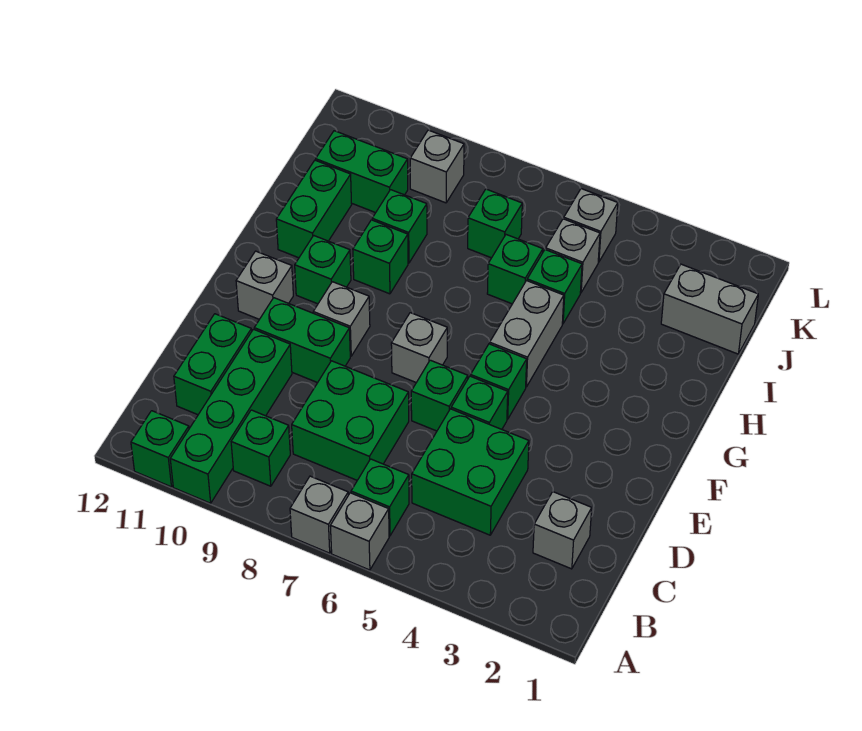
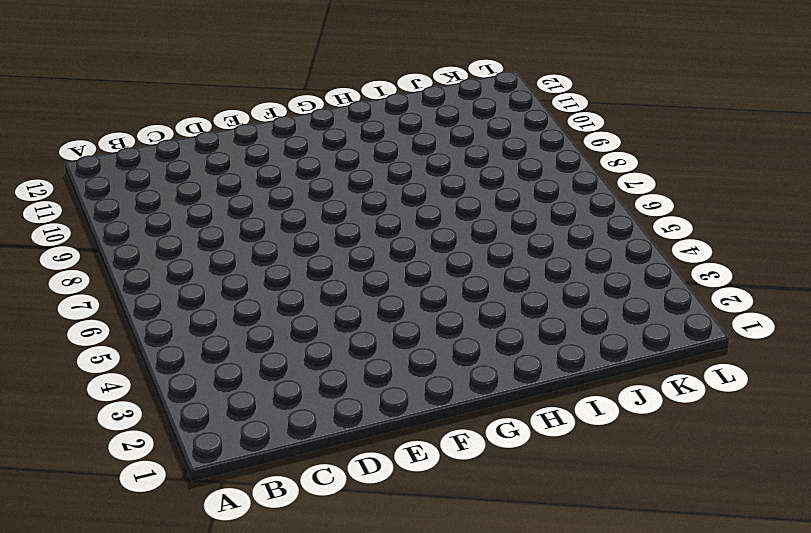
none -> grey 1x1 brick [330,493,389,570]
none -> grey 1x1 brick [290,476,348,553]
none -> green 1x4 brick [170,329,292,503]
none -> green 1x1 brick [131,411,189,487]

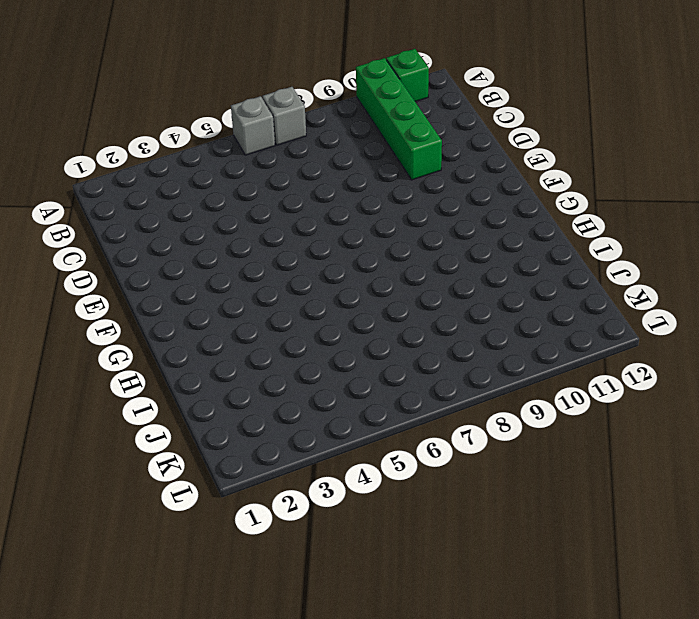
none -> green 1x1 brick [351,459,409,536]
none -> green 1x1 brick [231,410,290,486]
none -> grey 1x1 brick [533,492,592,569]
none -> green 2x2 brick [412,409,529,535]

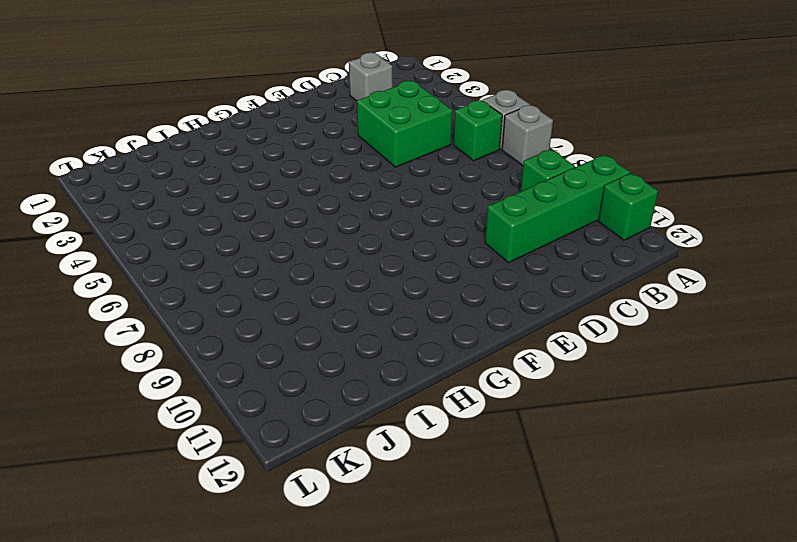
none -> green 2x2 brick [292,361,409,480]
none -> green 1x2 brick [174,314,252,415]
none -> green 1x1 brick [451,376,508,429]
none -> green 1x1 brick [411,360,468,431]

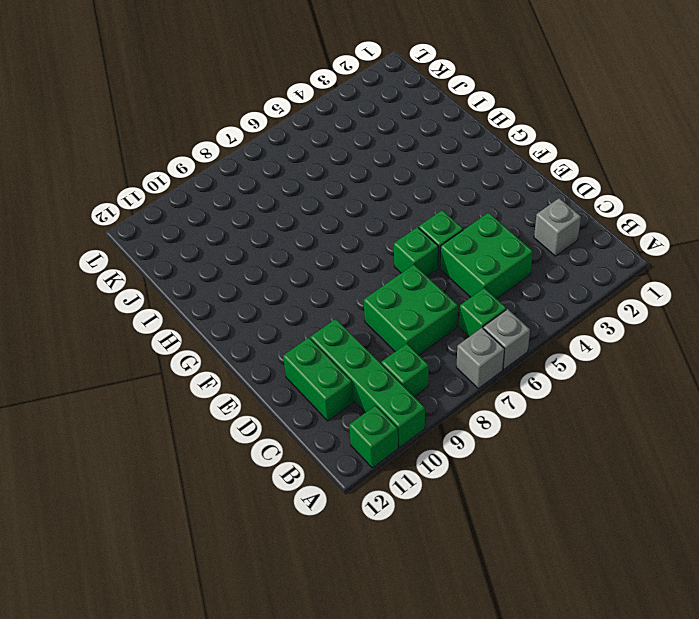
none -> green 1x2 brick [254,298,350,383]
none -> green 1x1 brick [471,344,527,419]
none -> grey 1x1 brick [391,313,447,383]
none -> grey 1x1 brick [313,282,370,356]

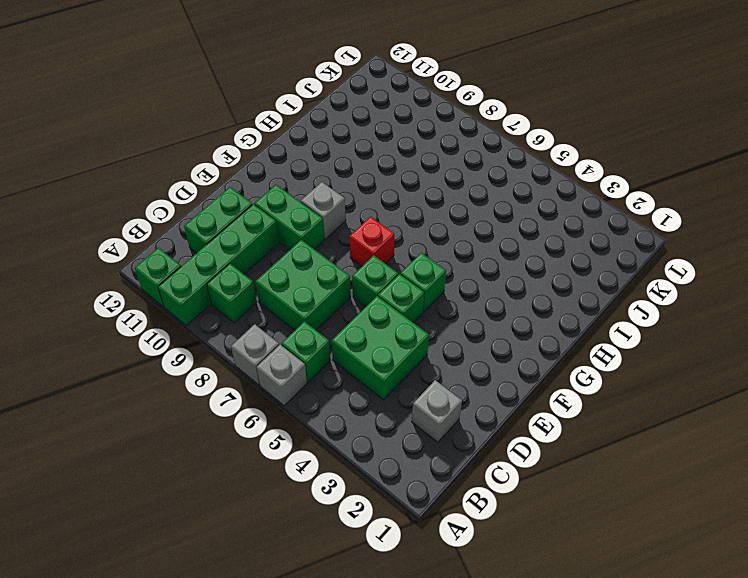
red 1x1 brick [350,217,394,266] -> grey 1x1 brick [391,313,447,383]
none -> grey 1x1 brick [236,251,293,319]
none -> grey 1x2 brick [490,281,564,387]
none -> green 1x1 brick [295,236,351,304]
none -> green 1x1 brick [353,220,408,294]

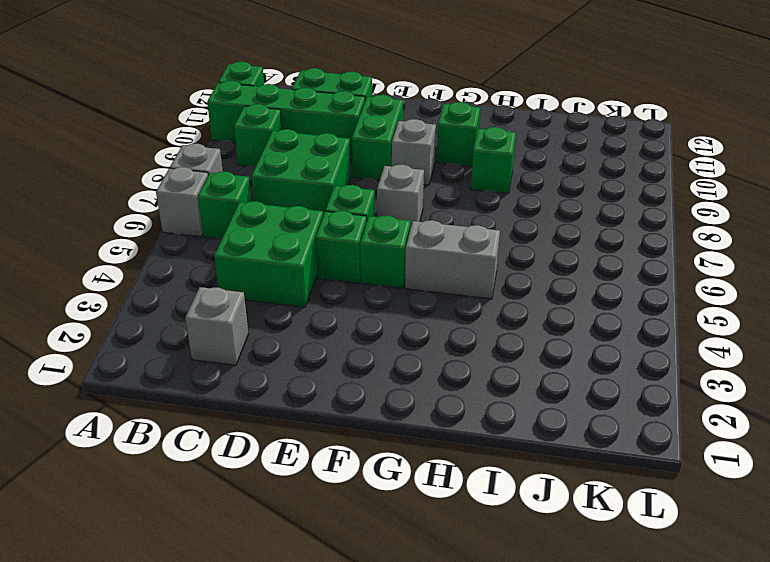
none -> grey 1x1 brick [236,251,293,319]
none -> green 1x2 brick [276,160,352,258]
none -> green 1x1 brick [527,250,582,324]
none -> green 1x1 brick [487,235,543,304]

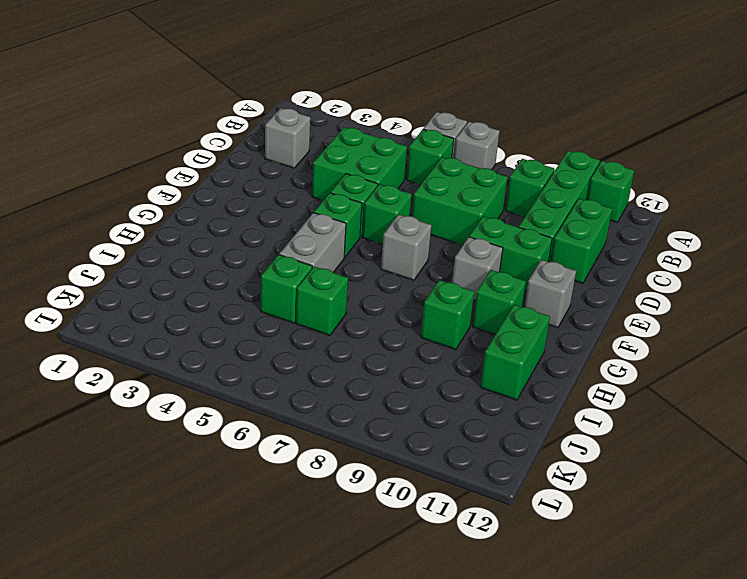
none -> green 1x1 brick [372,190,427,263]
none -> grey 1x2 brick [661,264,758,354]
none -> grey 1x1 brick [546,219,600,293]
none -> green 1x1 brick [468,189,522,258]

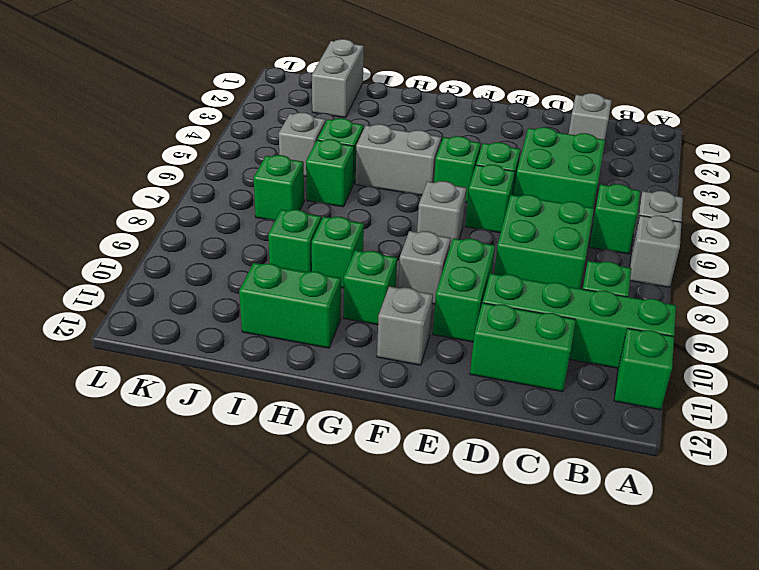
none -> green 1x2 brick [316,131,408,213]
none -> grey 1x1 brick [564,189,618,262]
none -> grey 1x1 brick [410,130,464,203]

